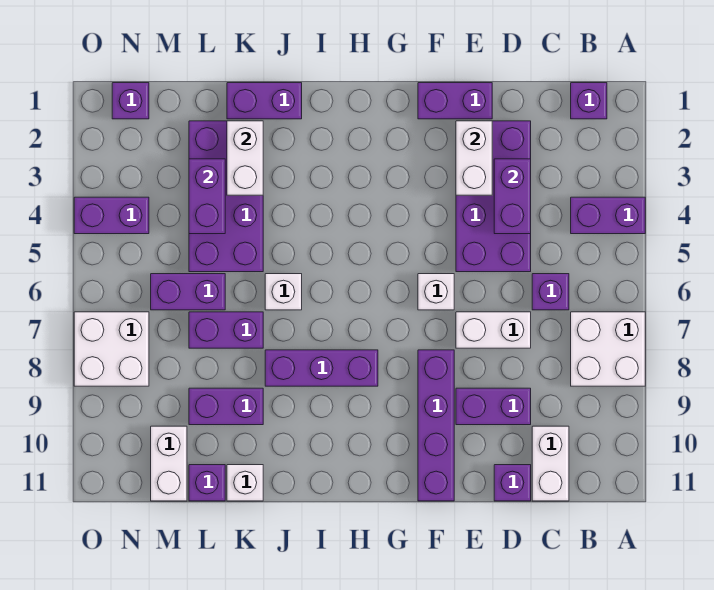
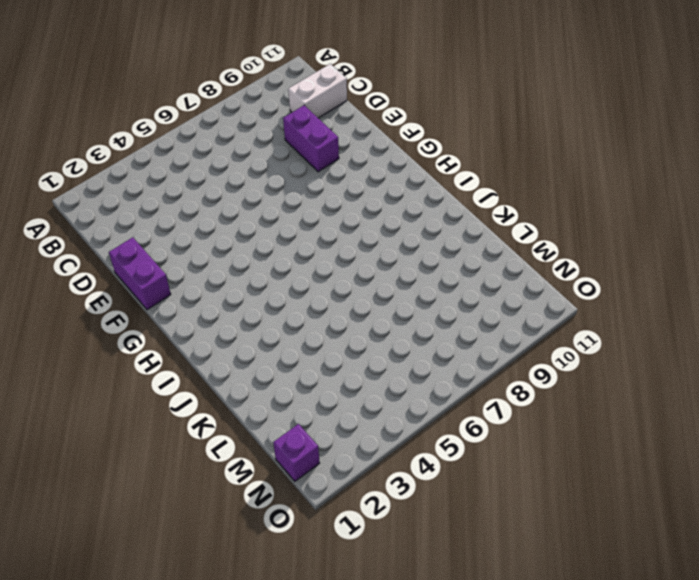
none -> purple 1x2 brick [571,197,645,234]
none -> white 2x2 brick [571,312,645,386]
none -> purple 1x1 brick [571,83,607,119]

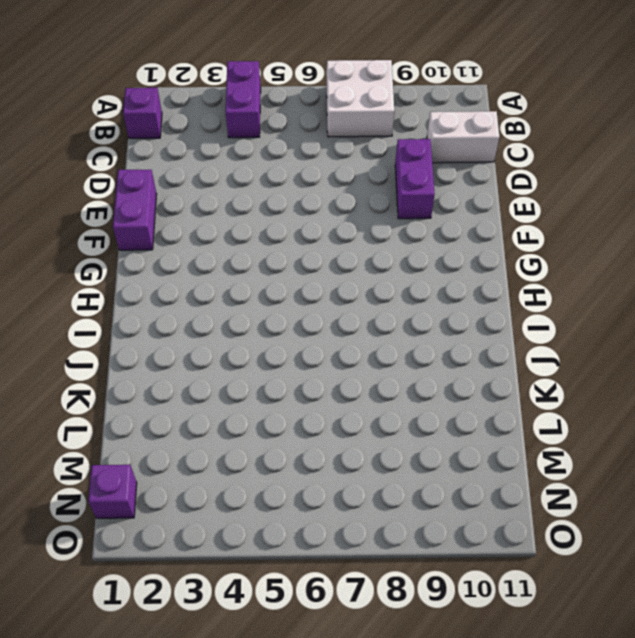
none -> purple 1x1 brick [532,274,569,310]
none -> purple 2x4 brick [456,121,531,272]
none -> white 1x2 brick [456,312,531,348]

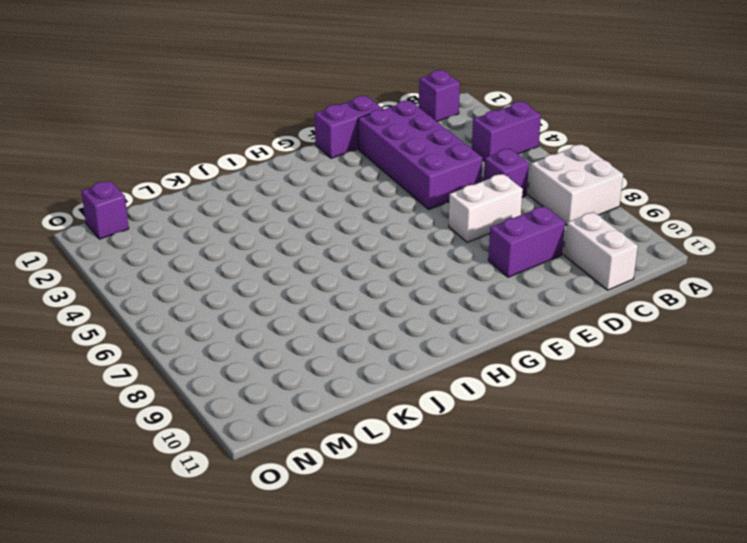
none -> purple 1x1 brick [494,465,531,501]
none -> white 1x1 brick [418,274,454,310]
none -> purple 1x4 brick [418,350,454,501]

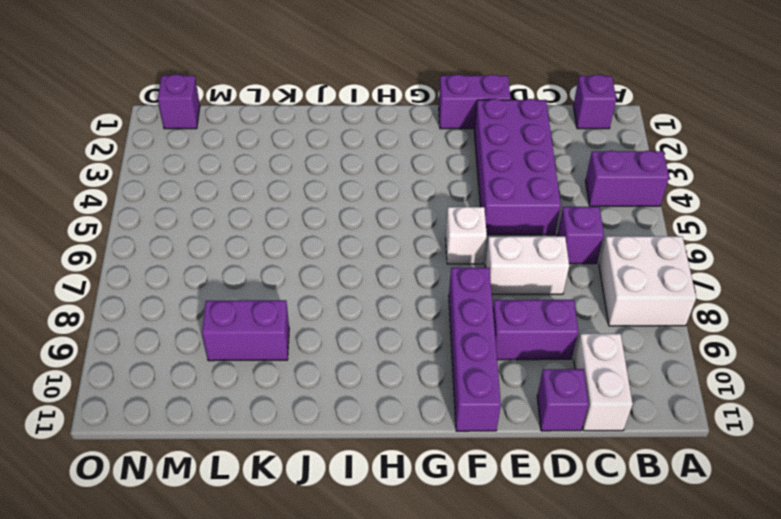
none -> purple 1x3 brick [265,350,378,386]
none -> purple 1x2 brick [227,83,302,119]
none -> white 1x1 brick [265,274,302,310]

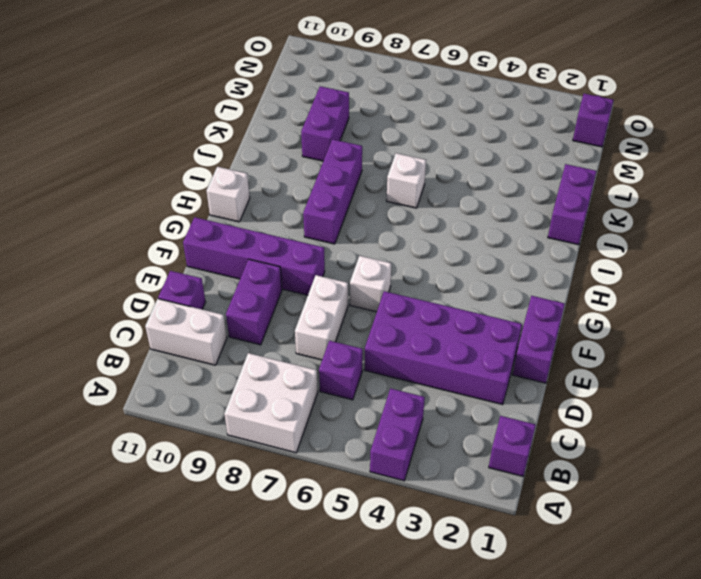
white 1x1 brick [206,167,250,222] -> white 1x1 brick moved to [227,465,263,501]
none -> purple 2x4 brick [189,121,263,272]
none -> purple 1x2 brick [189,312,263,348]
none -> purple 1x2 brick [151,274,225,310]

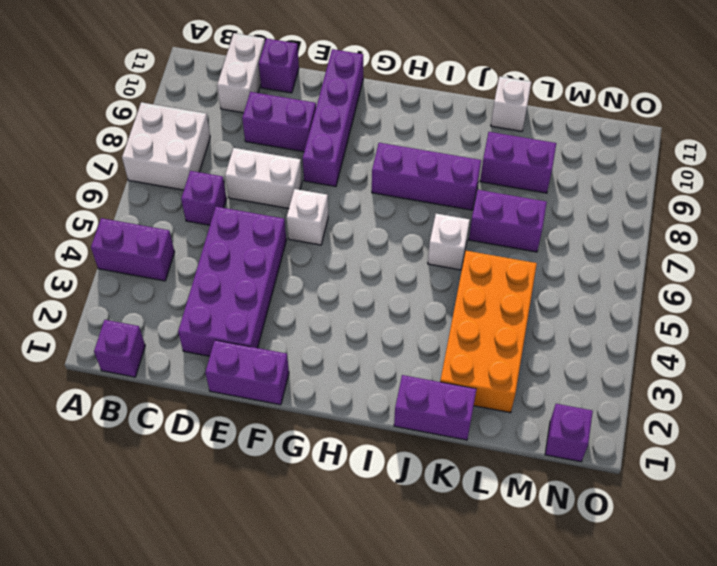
orange 2x4 brick [440,251,537,413] -> purple 2x4 brick [189,121,263,272]
none -> purple 1x2 brick [151,274,225,310]
none -> purple 1x1 brick [189,465,225,501]
none -> white 1x2 brick [151,426,187,501]

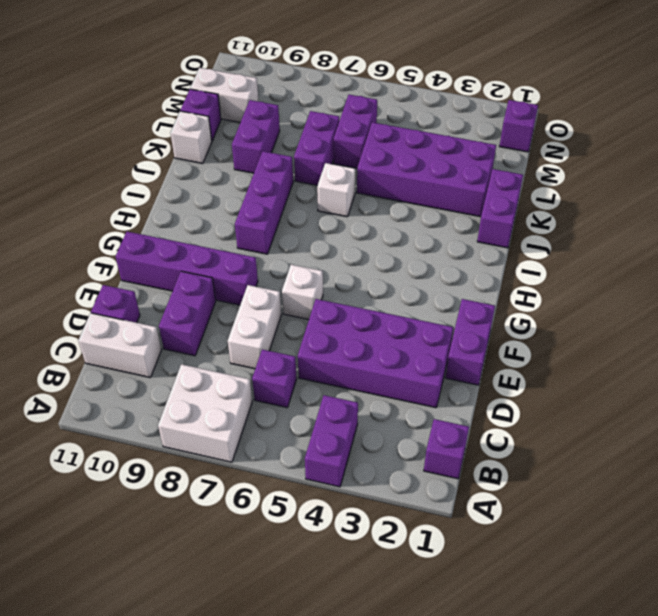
none -> purple 1x2 brick [74,197,149,234]
none -> white 2x2 brick [74,312,149,386]
none -> purple 1x2 brick [494,159,531,234]

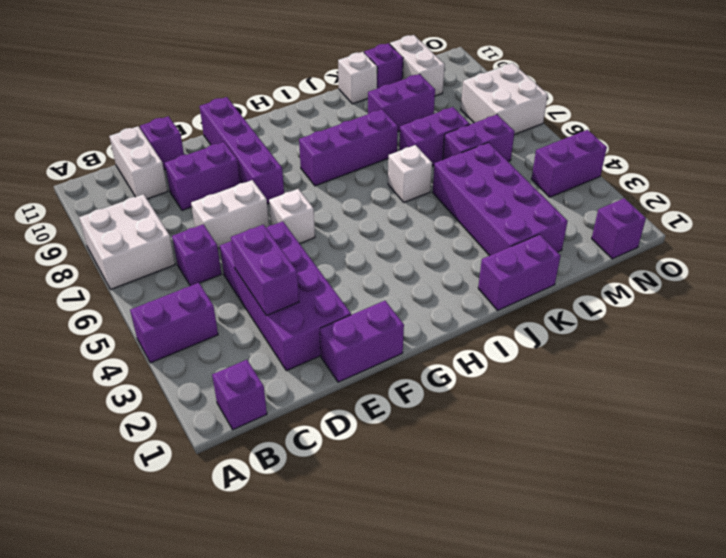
none -> white 1x2 brick [456,121,492,195]
none -> white 1x2 brick [227,121,263,195]
none -> purple 1x2 brick [189,159,225,234]

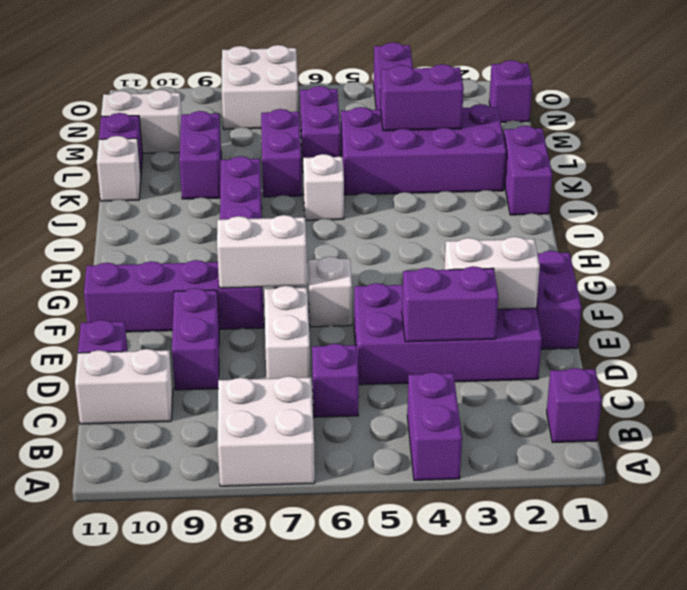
white 1x2 brick [217,215,307,288] -> white 1x2 brick moved to [227,121,263,195]

